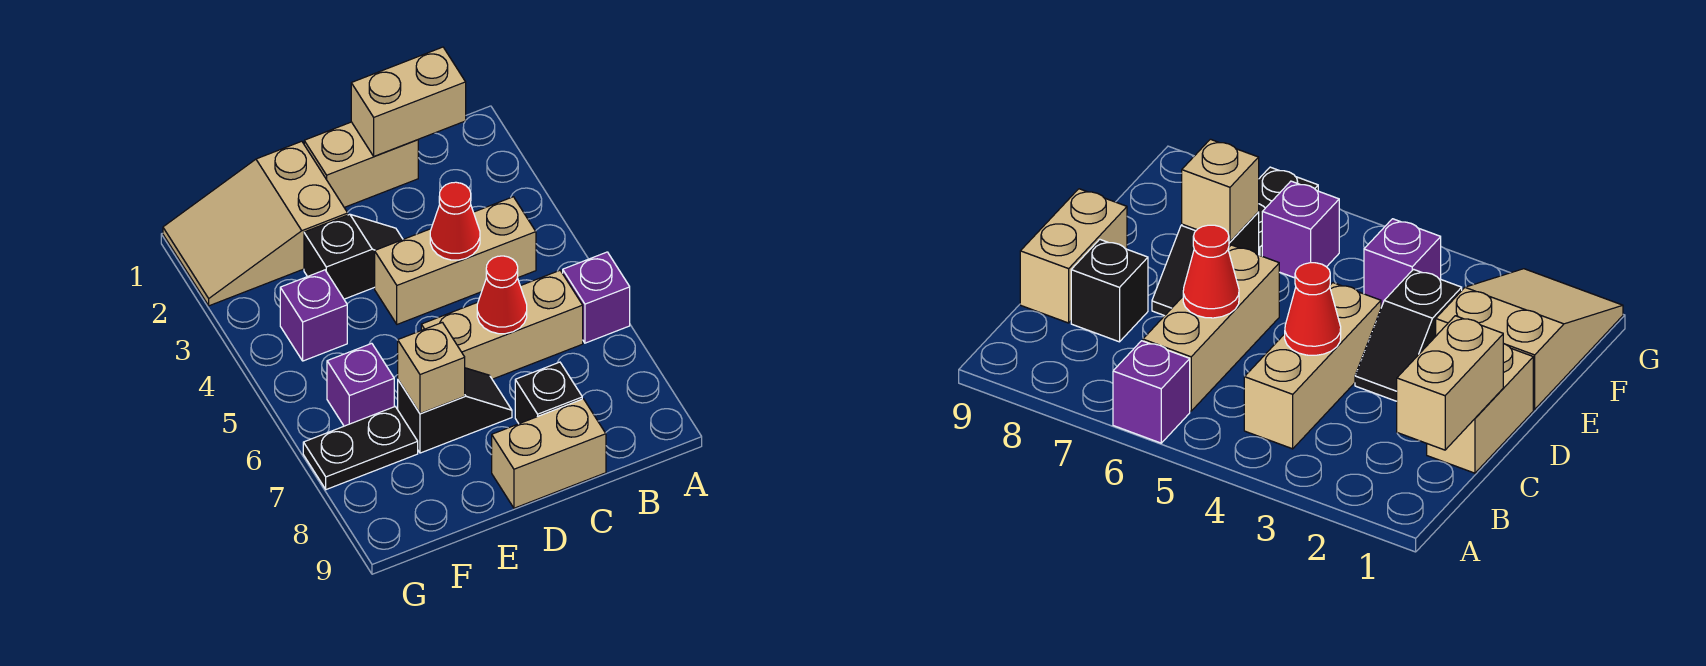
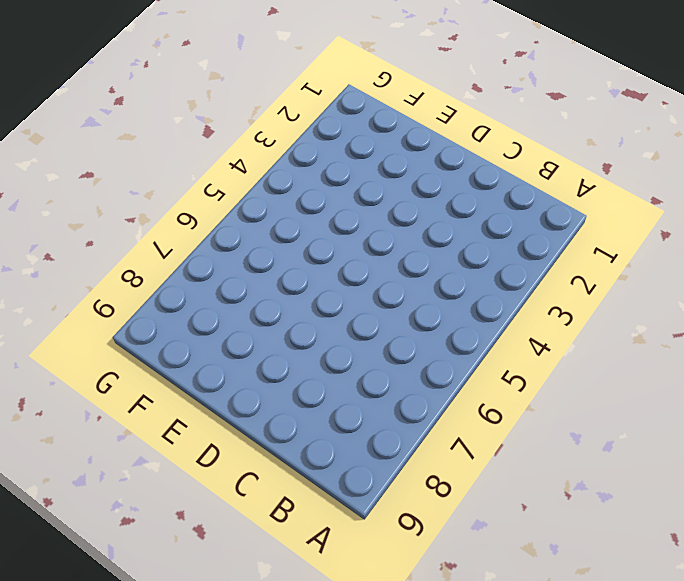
none -> purple 1x1 brick [563,252,630,343]
none -> tan 1x3 brick [375,197,536,324]
none -> tan 1x3 brick [421,271,583,379]

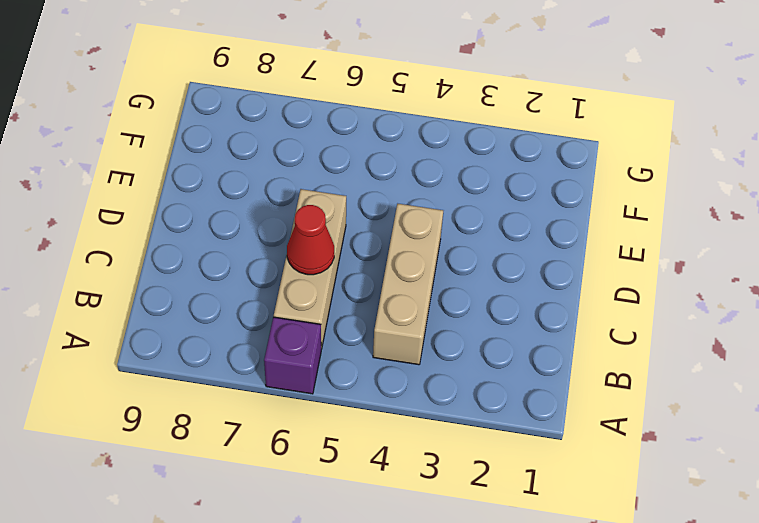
none -> tan 1x2 brick [304,122,418,207]
none -> black 1x1 brick [515,362,582,424]
none -> tan 1x2 brick [492,399,606,508]

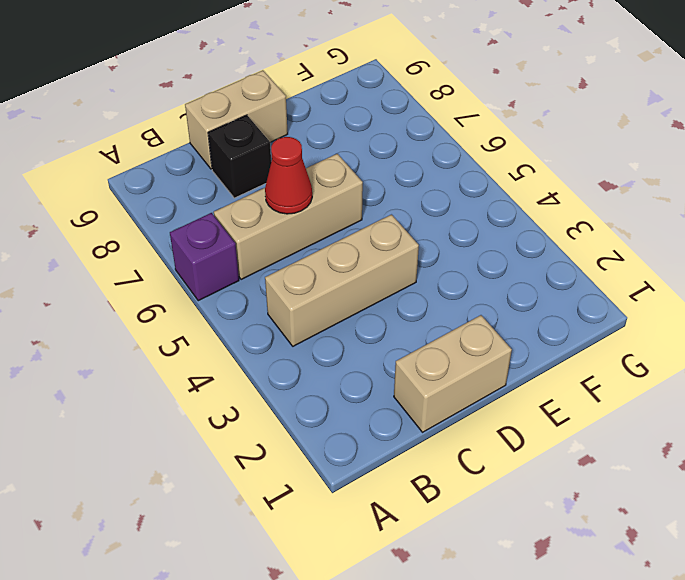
none -> black 1x2 slope [304,214,403,299]
none -> black 1x2 slope [398,368,512,453]
none -> tan 2x3 slope [163,141,348,306]

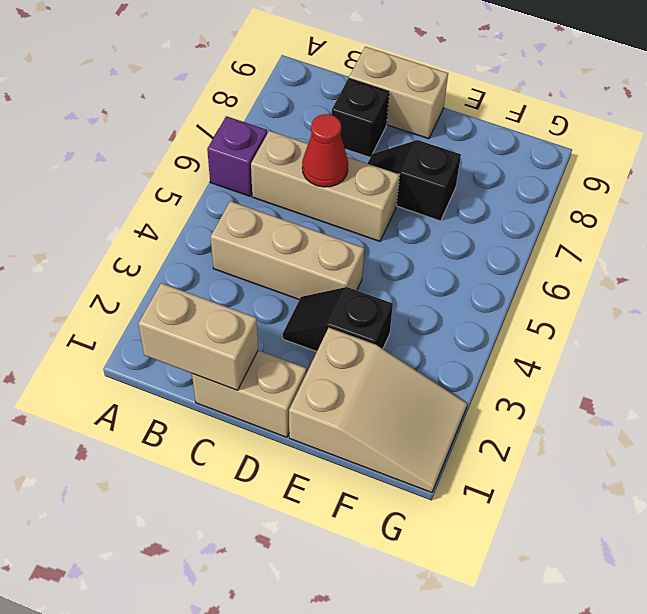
none -> purple 1x1 brick [280,270,347,361]
none -> purple 1x1 brick [327,343,394,426]
none -> black 1x2 plate [303,407,418,490]

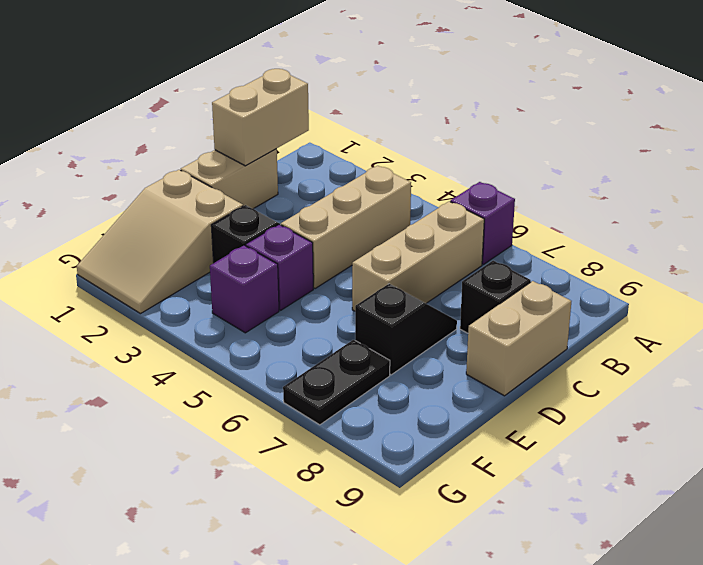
purple 1x1 brick [246,225,313,310] -> purple 1x1 brick moved to [327,343,394,426]
none -> red 1x1 cone [430,182,480,260]
none -> red 1x1 cone [477,256,527,334]
none -> tan 1x1 brick [398,322,465,414]

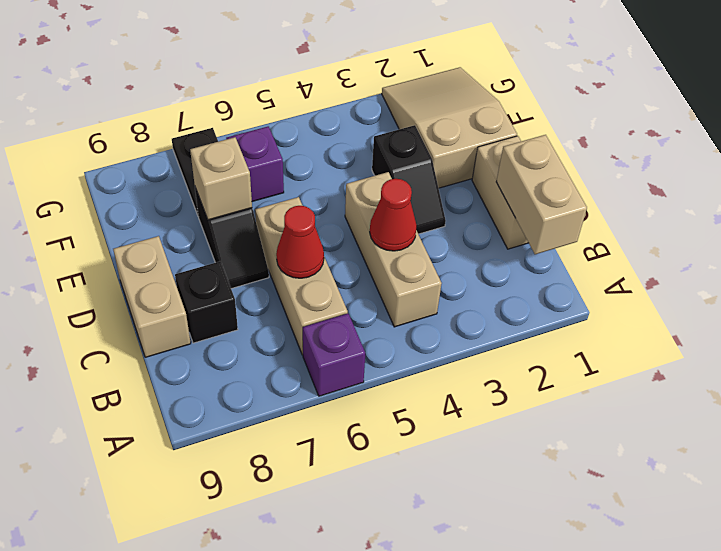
none -> purple 1x1 brick [280,270,347,361]

